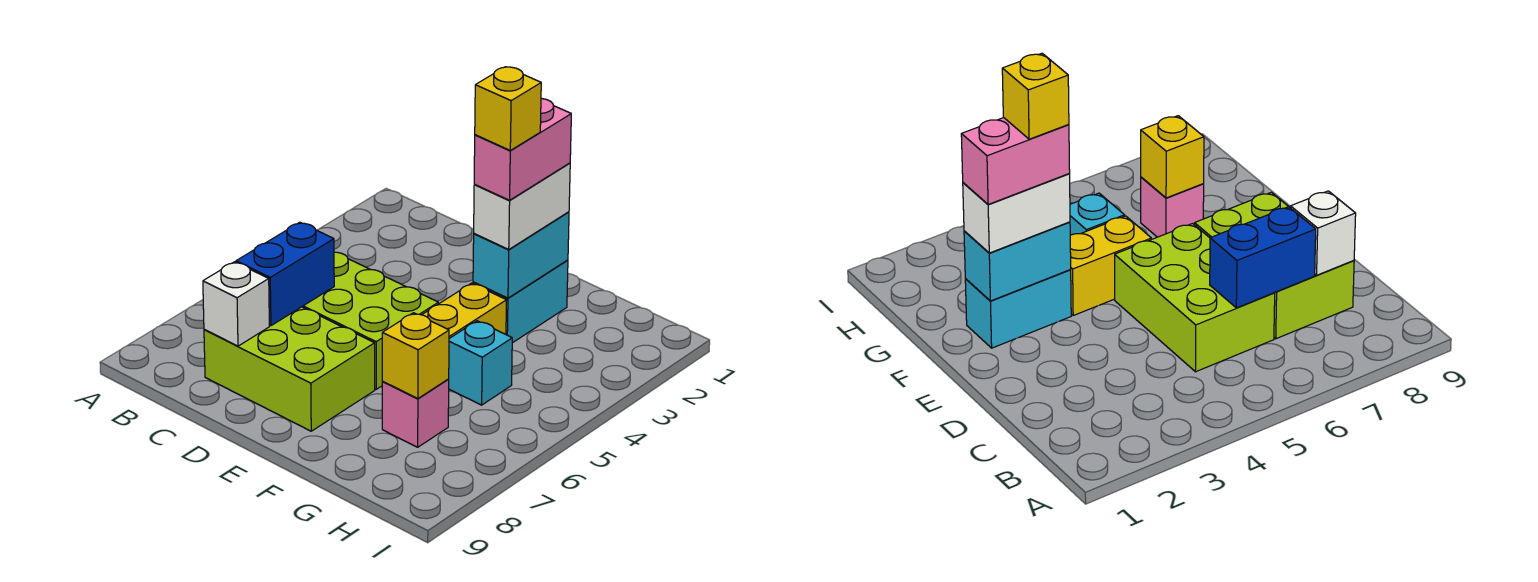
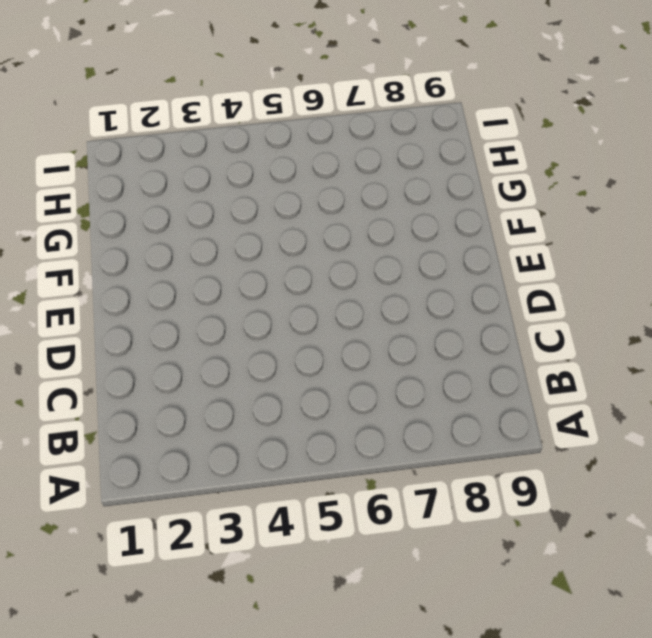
none -> lime 2x3 brick [302,252,438,389]
none -> lime 2x3 brick [204,307,375,431]
none -> cyan 1x2 brick [473,260,568,343]

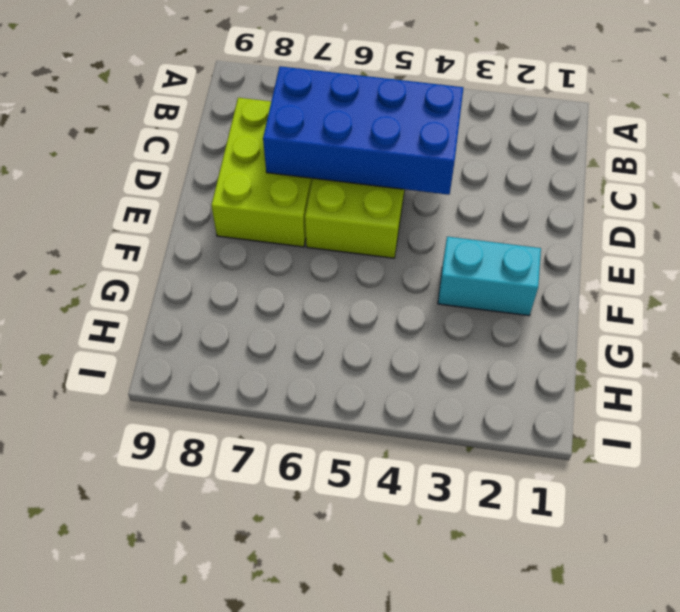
blue 2x4 brick [263,66,463,195] -> blue 1x2 brick [236,222,334,326]
none -> yellow 1x2 brick [422,283,507,338]
none -> cyan 1x1 brick [449,321,512,405]
none -> pink 1x1 brick [382,379,449,447]

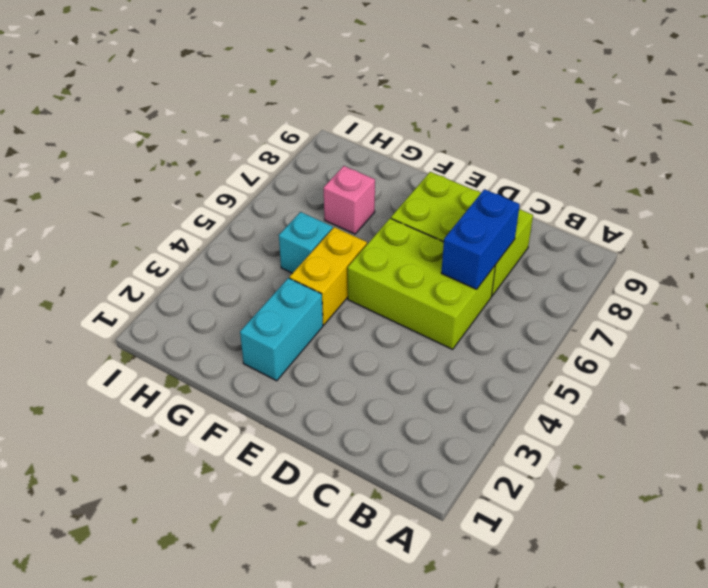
none -> white 1x1 brick [203,262,269,346]
none -> cyan 1x2 brick [473,212,569,298]
none -> yellow 1x1 brick [382,313,449,399]

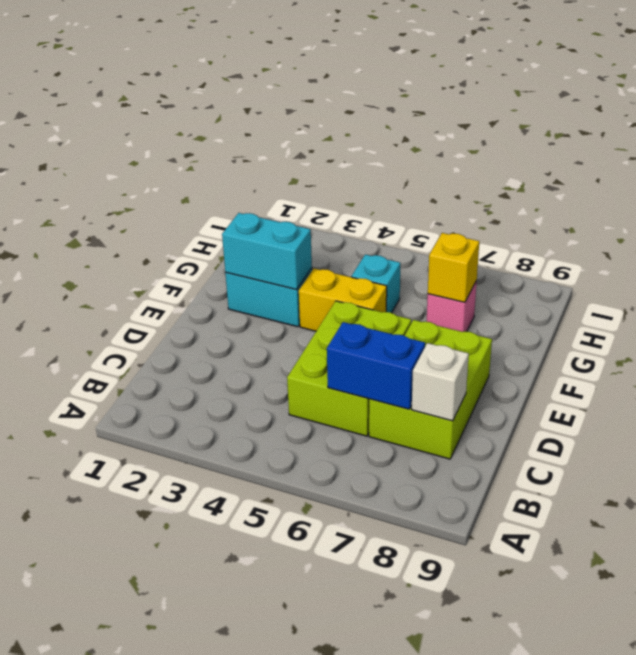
none -> white 1x2 brick [474,163,570,249]
none -> pink 1x2 brick [474,98,571,200]
none -> yellow 1x1 brick [475,67,541,150]

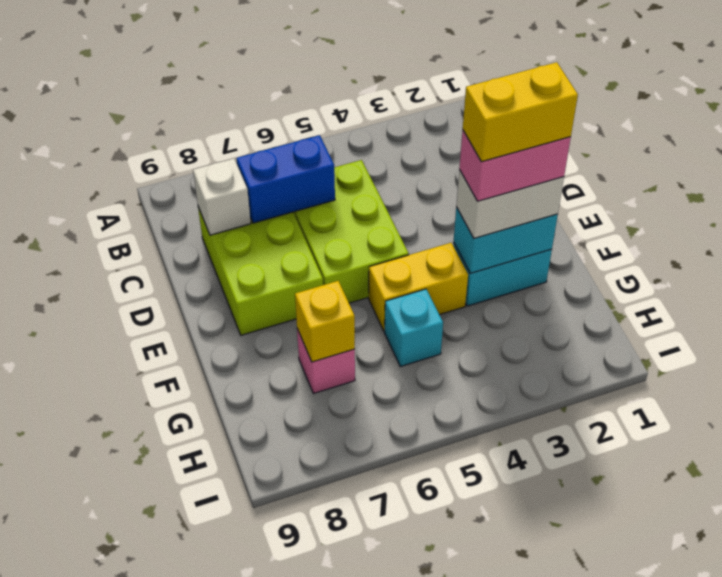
yellow 1x2 brick [463,62,578,162] -> yellow 1x1 brick [475,67,541,150]

